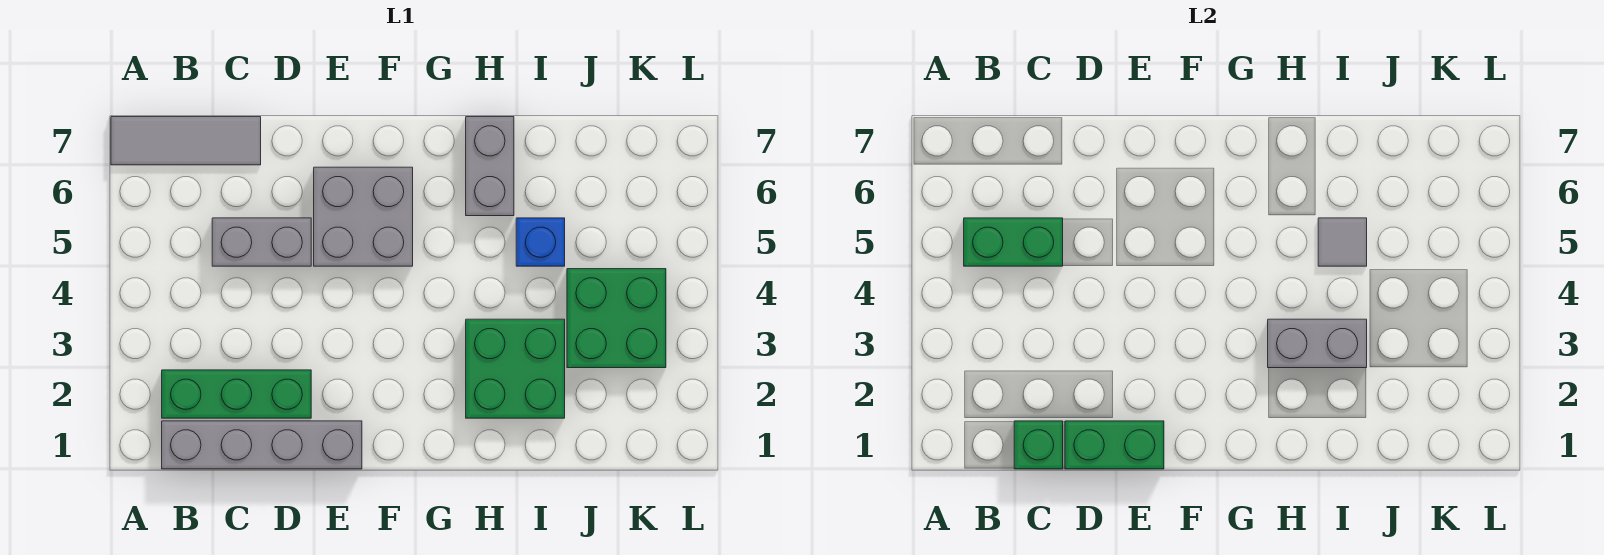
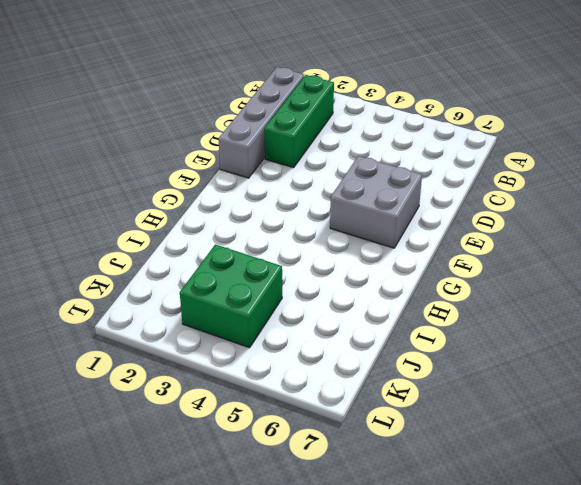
none -> grey 1x3 tile [111,117,261,165]
none -> grey 1x2 brick [212,218,311,266]
none -> green 2x2 brick [466,319,565,418]

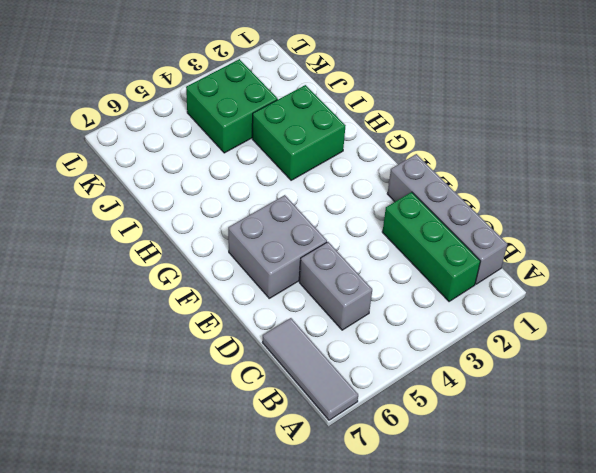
none -> grey 1x2 brick [466,117,514,216]
none -> blue 1x1 brick [516,218,565,266]
none -> green 1x2 brick [964,218,1063,266]

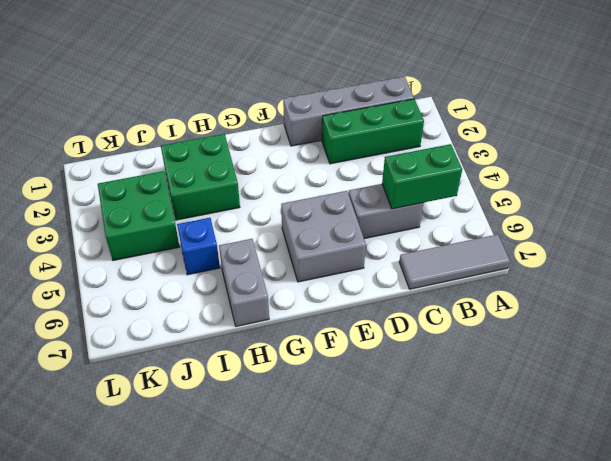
none -> green 1x1 brick [1014,421,1063,469]
none -> green 1x2 brick [1065,421,1164,469]
none -> grey 1x2 brick [1268,319,1367,368]

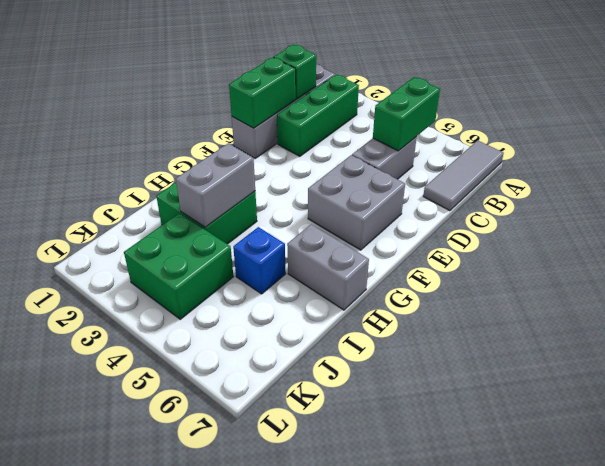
none -> grey 1x1 tile [1318,218,1367,266]

